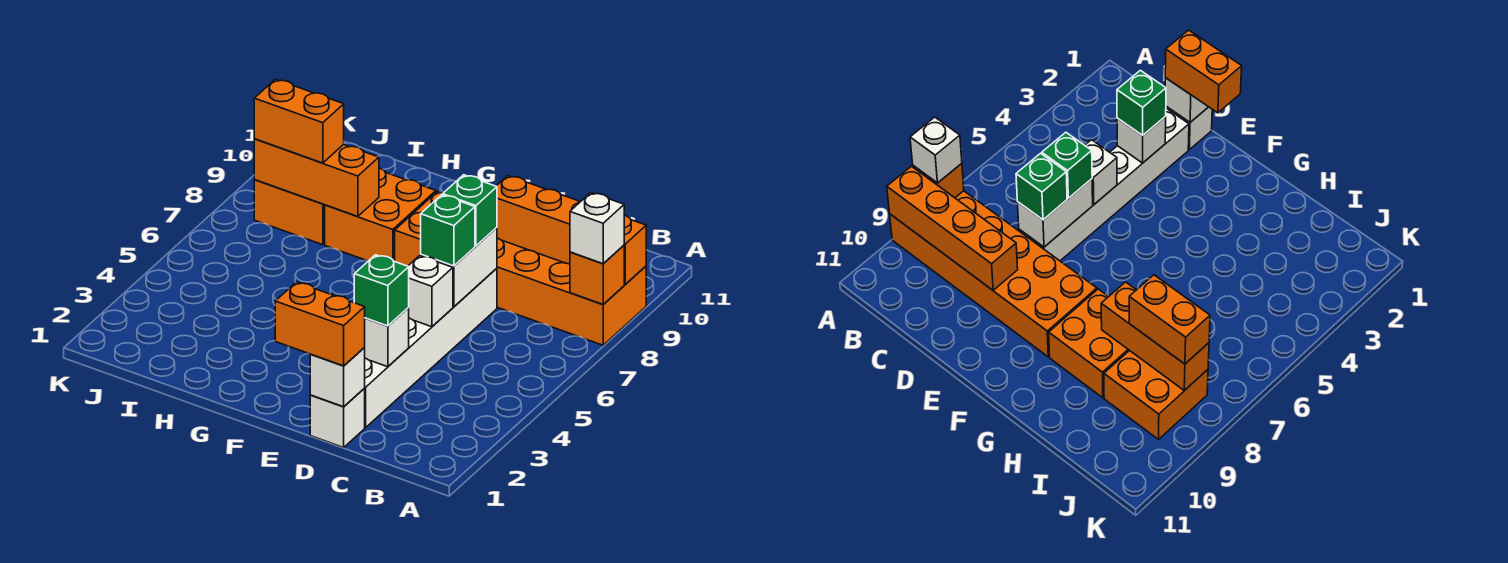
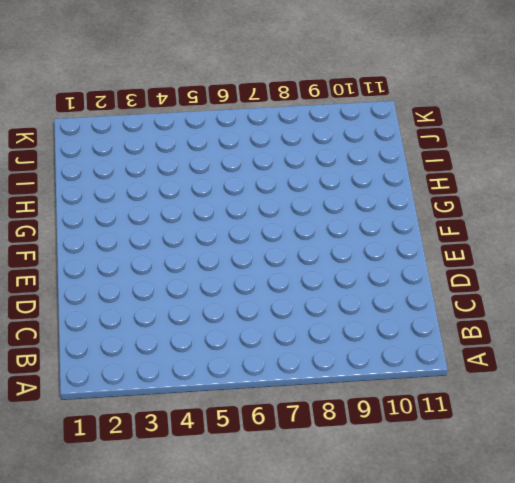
none -> orange 2x6 brick [395,191,646,345]
none -> white 1x1 brick [310,388,365,447]
none -> white 1x6 brick [365,268,497,427]

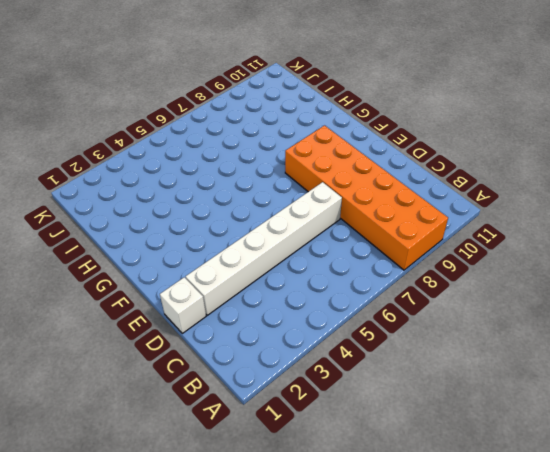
none -> orange 2x2 brick [325,168,436,261]
none -> orange 2x2 brick [254,180,325,245]
none -> orange 1x1 brick [570,245,624,304]

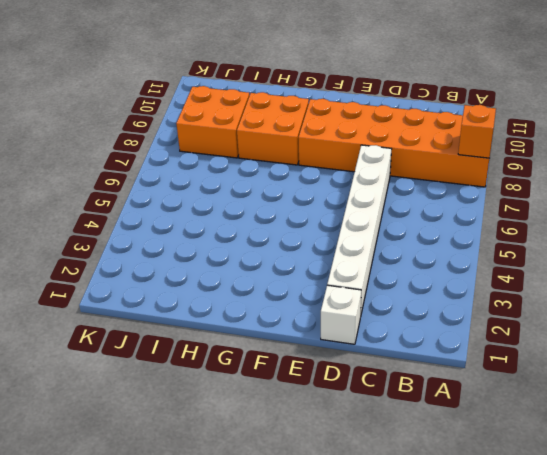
none -> orange 1x4 brick [497,176,646,284]
none -> white 1x1 brick [310,348,365,407]
none -> white 1x1 brick [364,308,409,367]

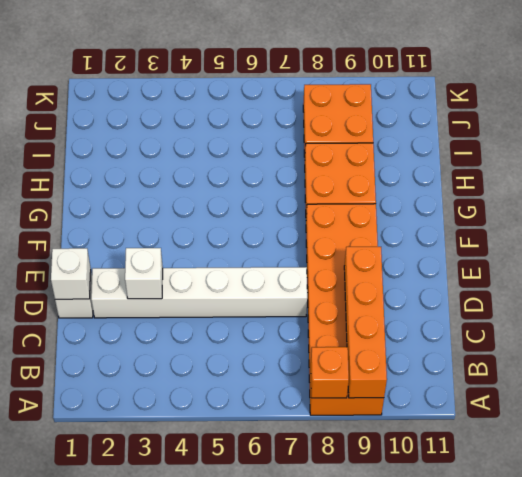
none -> white 1x1 brick [408,256,453,327]
none -> white 1x2 brick [421,228,497,307]
none -> orange 1x3 brick [254,139,379,216]

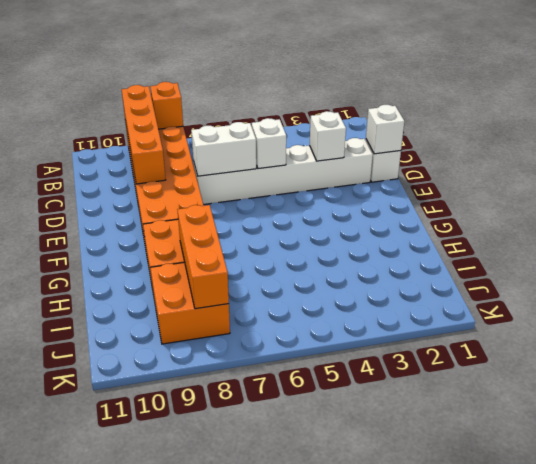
none -> white 1x1 brick [570,193,624,264]
none -> orange 1x2 brick [275,282,365,366]
none -> green 1x1 brick [354,255,409,326]

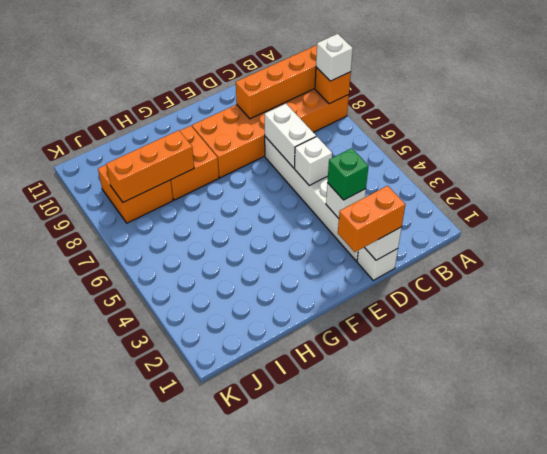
none -> green 1x1 brick [421,195,475,266]
none -> green 1x1 brick [443,175,497,246]
none -> orange 1x2 brick [254,79,344,163]

